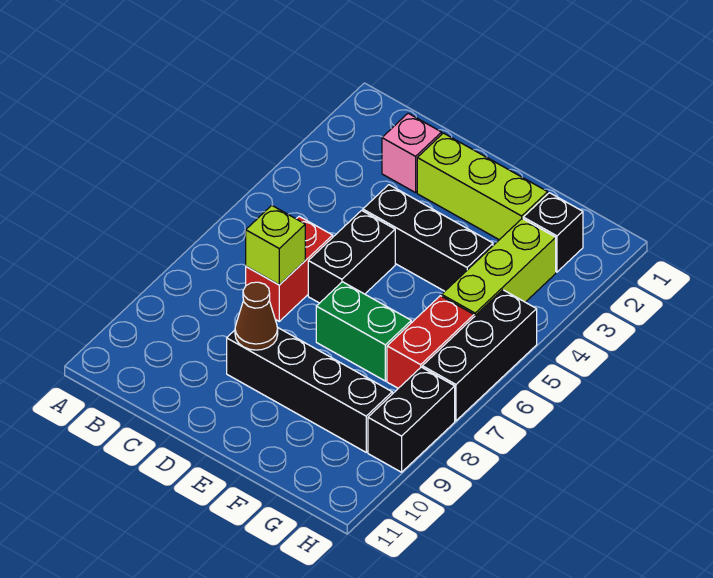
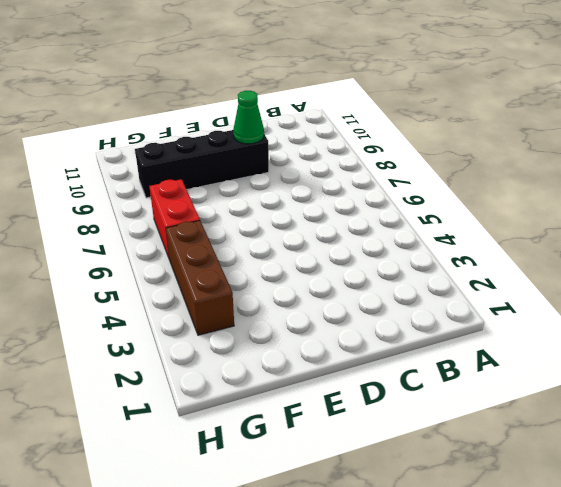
green 1x1 cone [233,91,264,144] -> brown 1x1 cone [235,282,278,350]
brown 1x3 brick [166,220,234,335] -> lime 1x3 brick [442,219,556,317]
none -> pink 1x1 brick [382,113,442,193]
none -> red 1x2 brick [246,216,333,321]
none -> lime 1x3 brick [417,133,548,240]

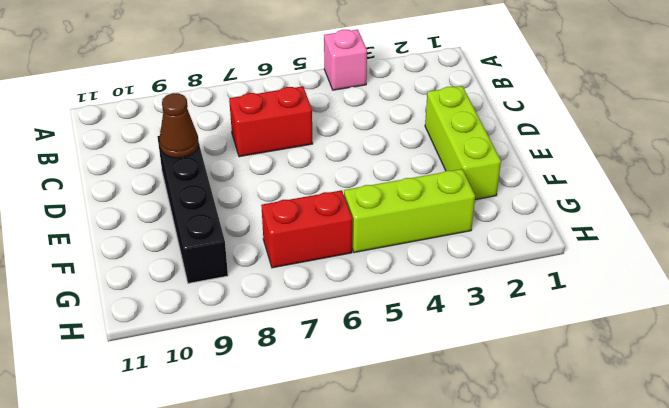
pink 1x1 brick [324,30,367,90] -> pink 1x1 brick moved to [382,113,442,193]
none -> black 1x3 brick [363,185,493,291]
none -> black 1x2 brick [308,210,395,303]
none -> green 1x2 brick [316,282,411,381]

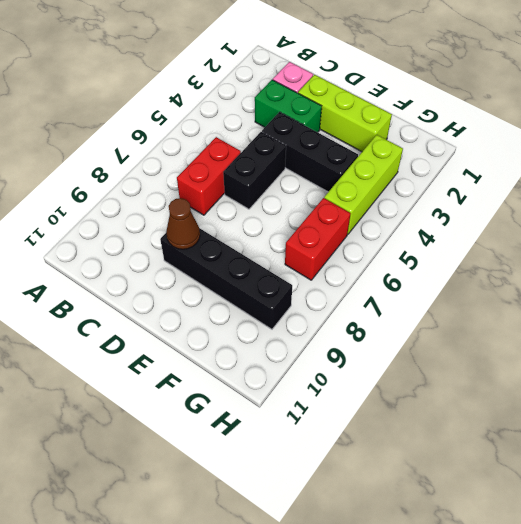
green 1x2 brick [255,80,322,132] -> green 1x2 brick moved to [316,282,411,381]
none -> black 1x1 brick [523,193,583,272]
none -> black 1x3 brick [422,290,537,421]
none -> black 1x2 brick [368,367,455,472]

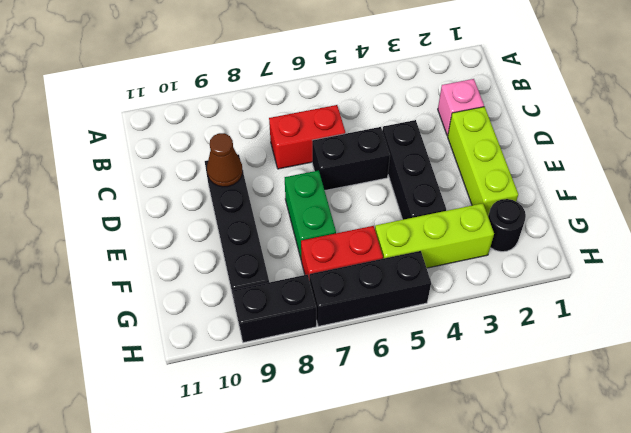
black 1x1 round brick [488,199,526,252] -> black 1x1 brick [523,193,583,272]
none -> lime 1x1 brick [246,205,305,285]

